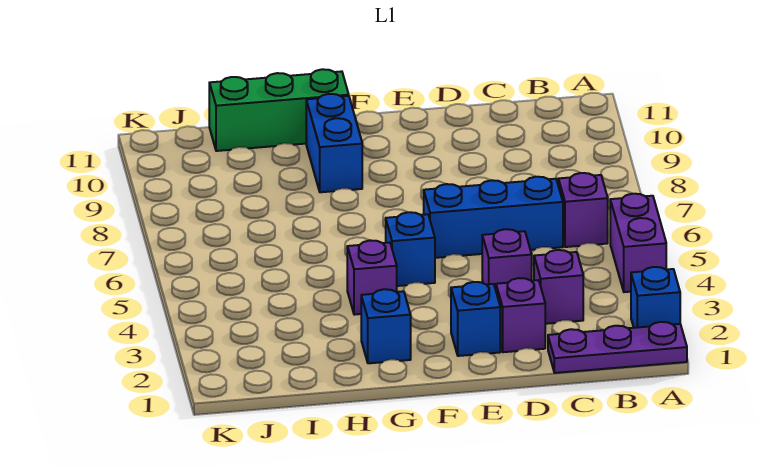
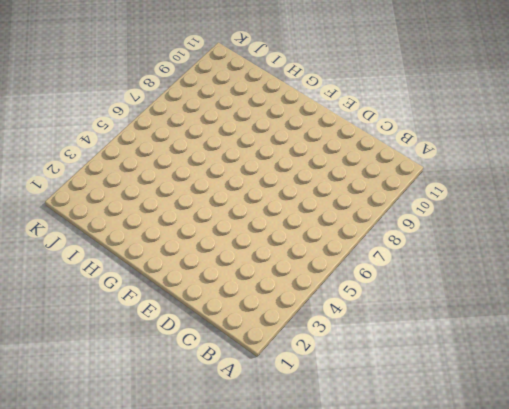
none -> purple 1x3 plate [548,322,687,373]
none -> blue 1x1 brick [631,267,680,328]
none -> purple 1x2 brick [610,194,666,292]

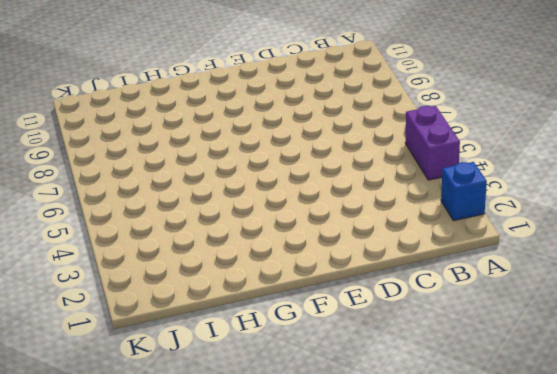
none -> purple 1x3 plate [548,322,687,373]
none -> purple 1x1 brick [558,173,608,247]
none -> purple 1x1 brick [534,250,583,324]

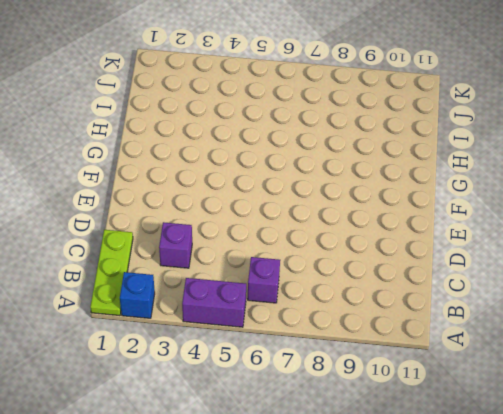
lime 1x3 plate [90,230,133,316] -> purple 1x3 plate [548,322,687,373]
none -> blue 1x3 brick [424,177,563,258]
none -> purple 1x1 brick [496,278,545,352]
none -> purple 1x1 brick [482,229,532,290]

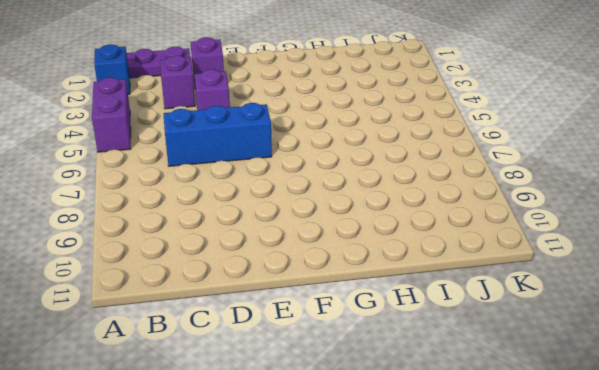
none -> purple 1x1 brick [558,173,608,247]
none -> blue 1x1 brick [451,282,500,356]
none -> blue 1x1 brick [386,212,435,286]

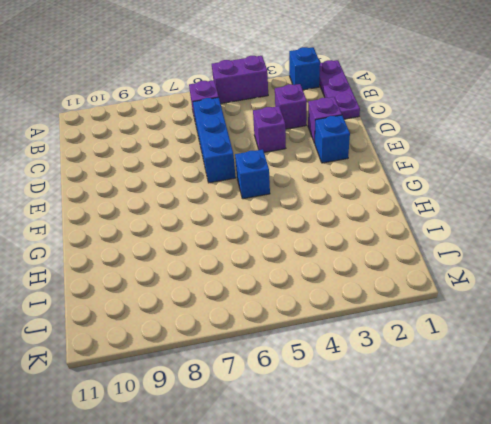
none -> blue 1x1 brick [361,289,411,363]
none -> purple 1x1 brick [347,240,397,315]
none -> blue 1x2 brick [306,94,362,192]

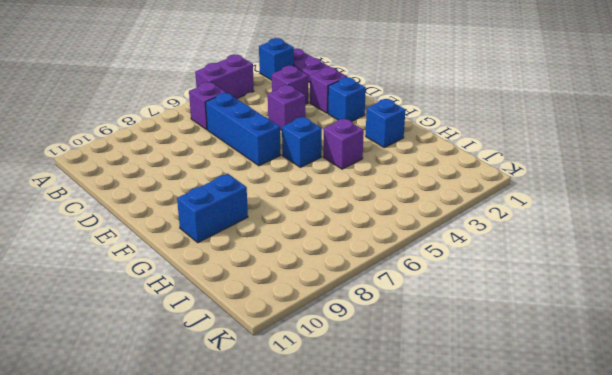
none -> green 1x3 brick [209,69,349,151]

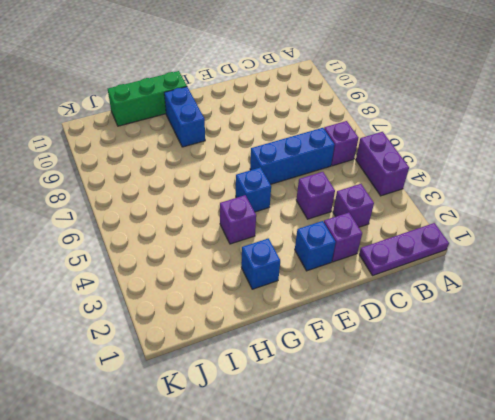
none -> blue 1x1 brick [631,267,680,328]

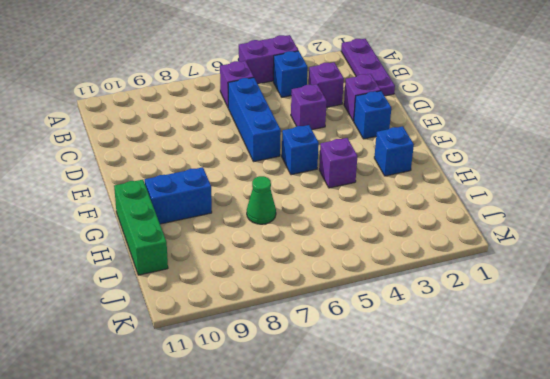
blue 1x1 brick [273,51,308,97] -> blue 1x1 brick moved to [631,267,680,328]
green 1x1 cone [247,176,276,224] -> none

